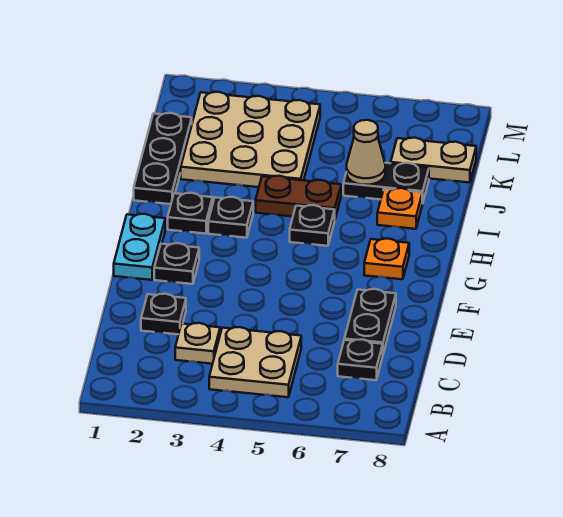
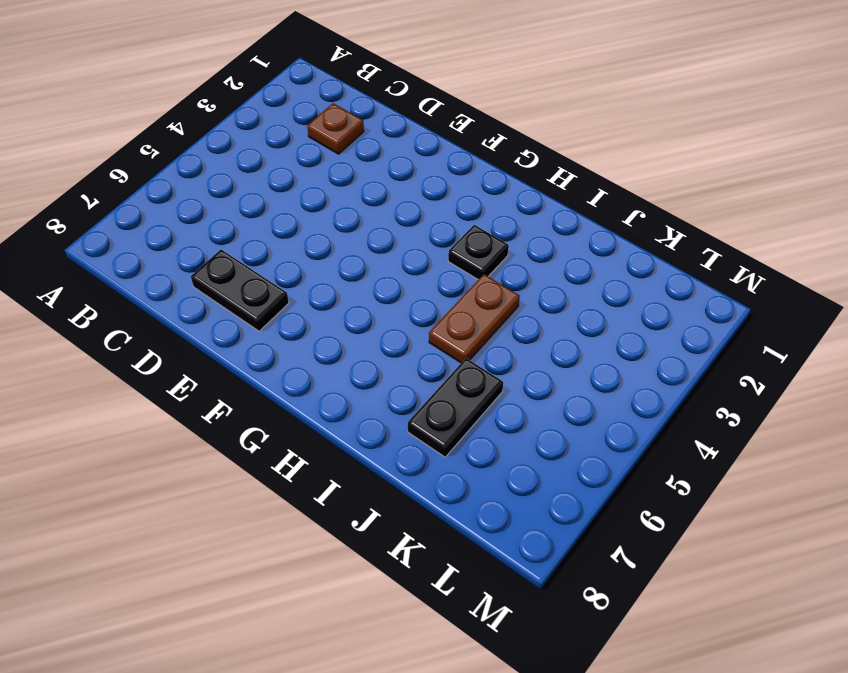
brown 1x1 plate [307,103,364,154] -> none
none -> tan 2x2 plate [209,327,301,397]
none -> tan 1x1 plate [175,323,220,364]
none -> black 1x1 plate [338,339,383,380]

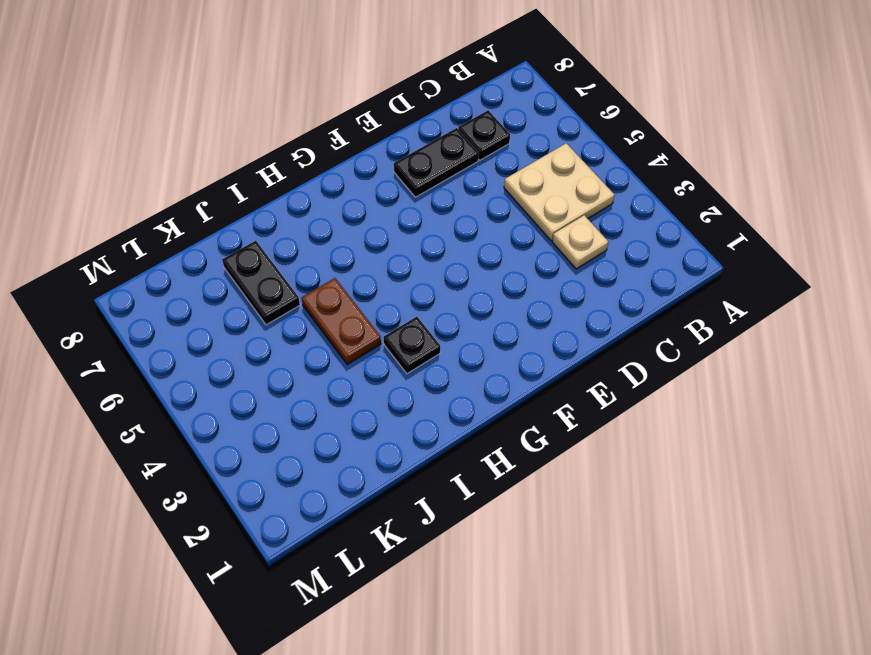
none -> black 1x1 plate [141,294,186,334]
none -> cyan 1x2 plate [114,214,165,280]
none -> black 1x1 plate [154,243,199,284]

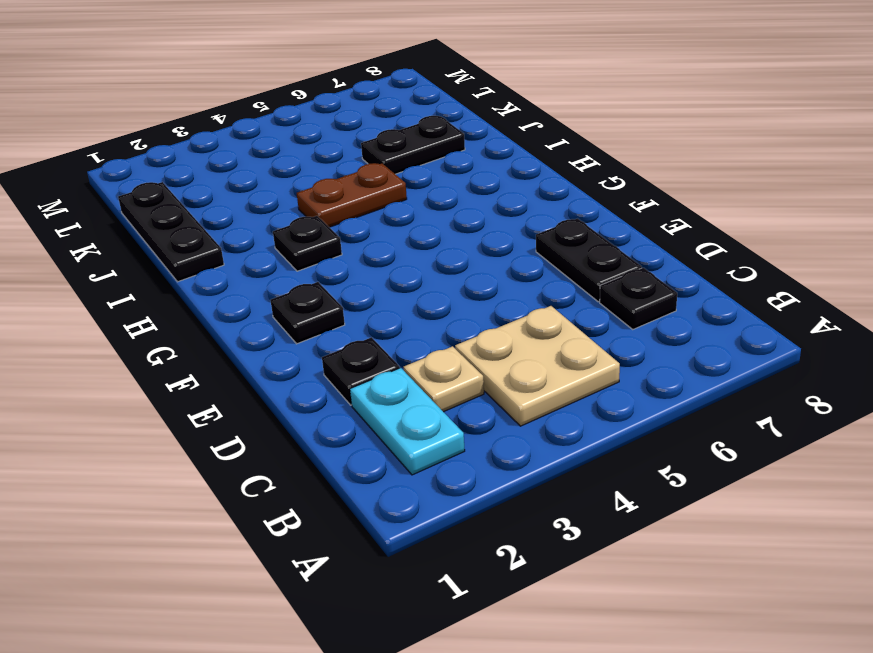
cyan 1x2 plate [350,368,465,475] -> cyan 1x2 plate moved to [114,214,165,280]
none -> orange 1x1 plate [364,239,409,279]
none -> black 1x1 plate [168,193,213,234]
none -> black 1x1 plate [290,205,335,246]

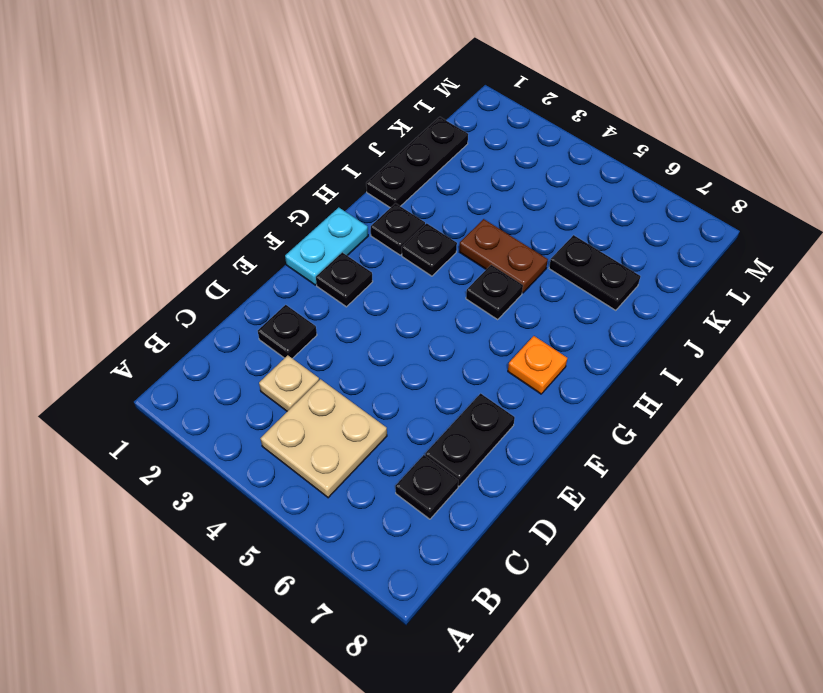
none -> orange 1x1 plate [377,188,423,229]
none -> tan 3x3 plate [181,92,320,187]
none -> tan 1x2 plate [391,138,476,183]

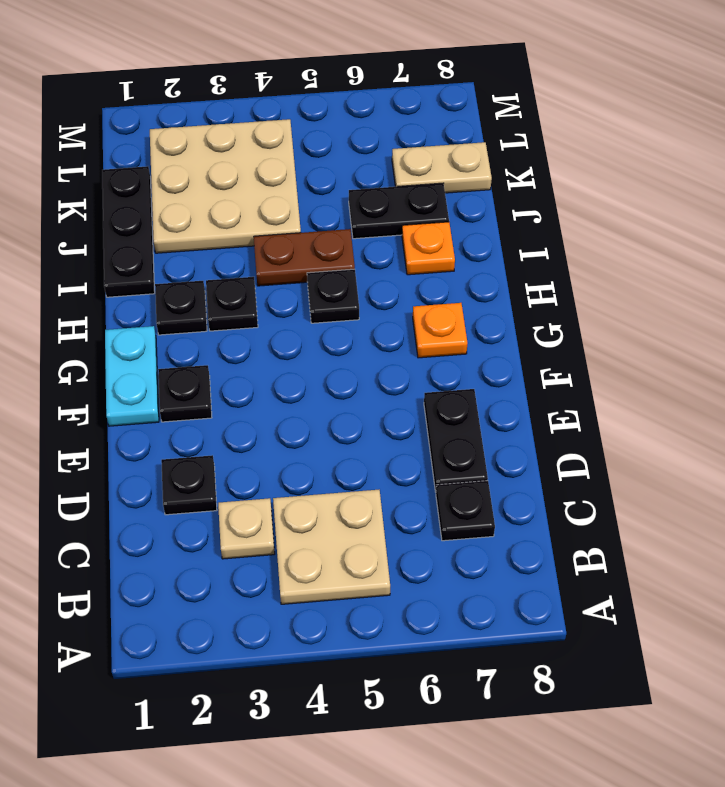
none -> tan 1x1 cone [347,120,385,185]

